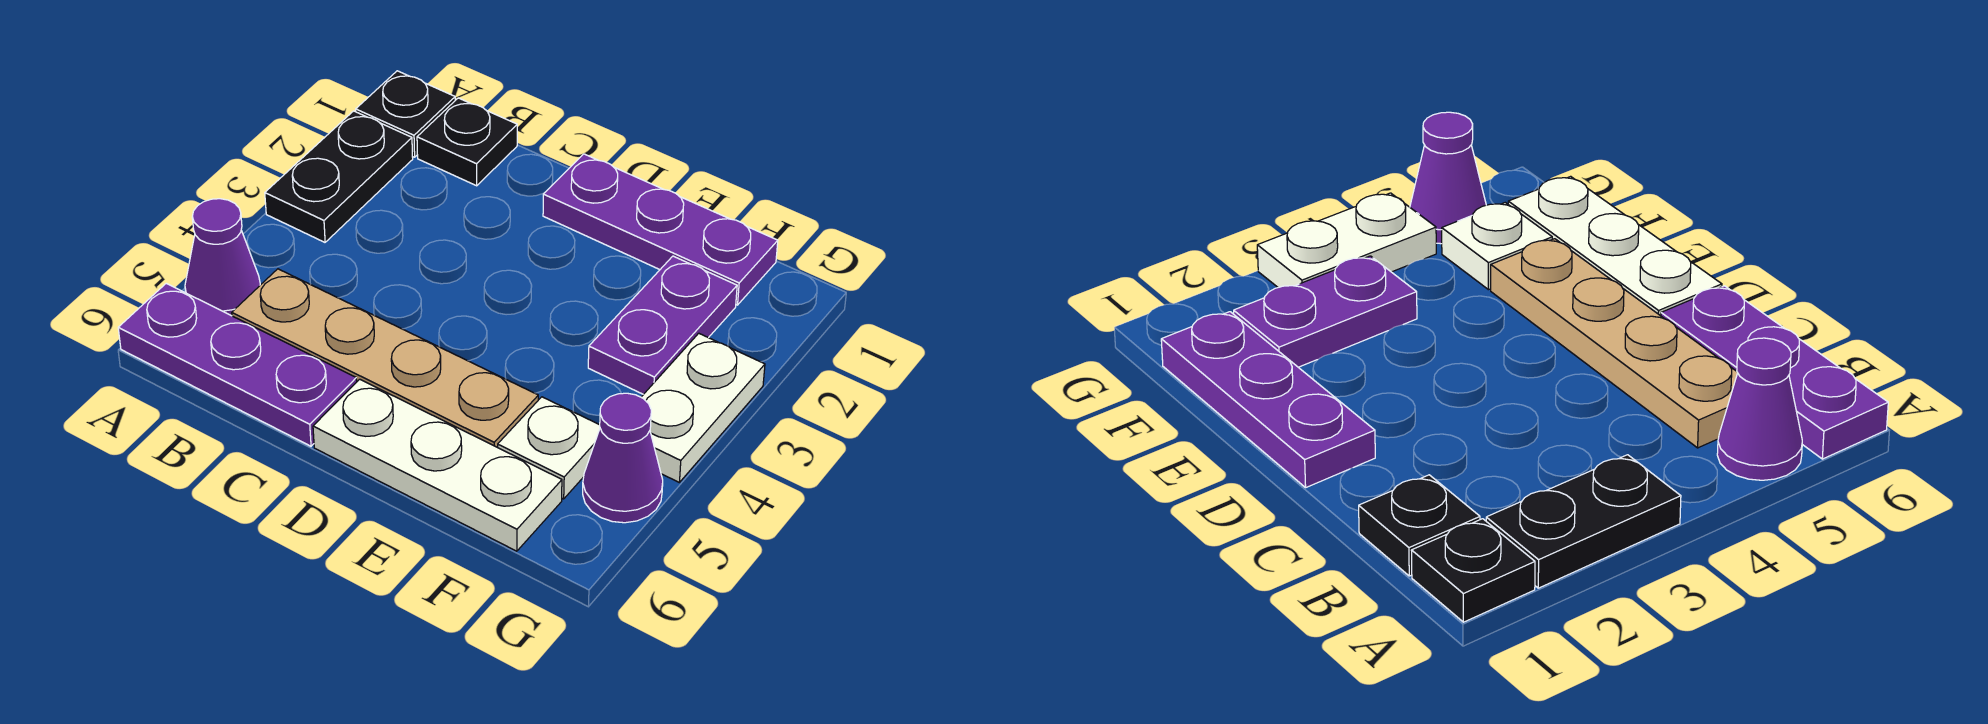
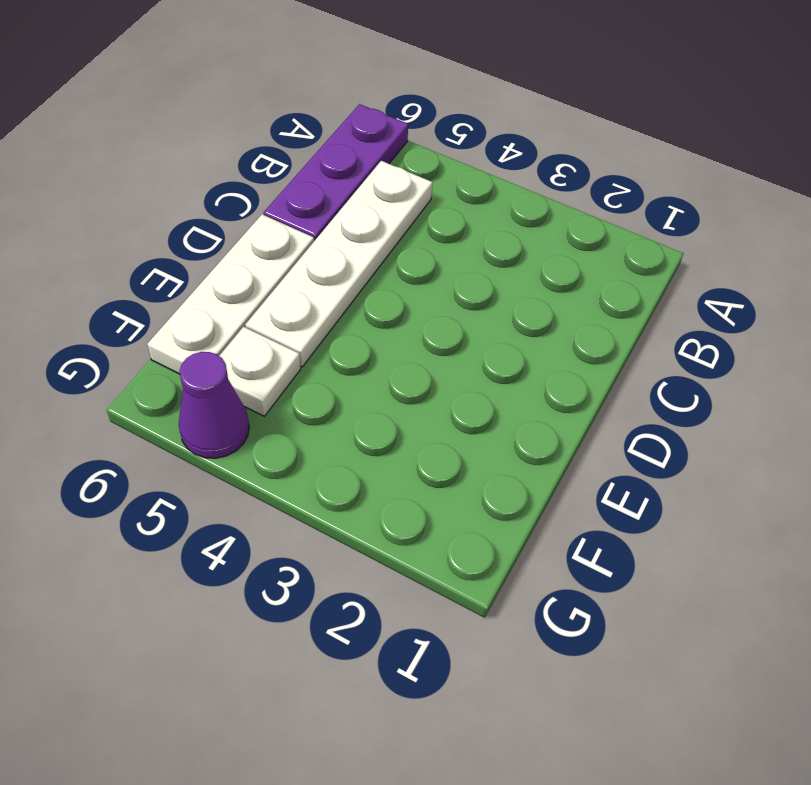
white 1x4 plate [245,161,432,367] -> tan 1x4 plate [232,269,538,447]
none -> black 1x1 plate [356,71,455,157]
none -> black 1x2 plate [265,111,413,242]
none -> purple 1x1 cone [185,199,260,316]

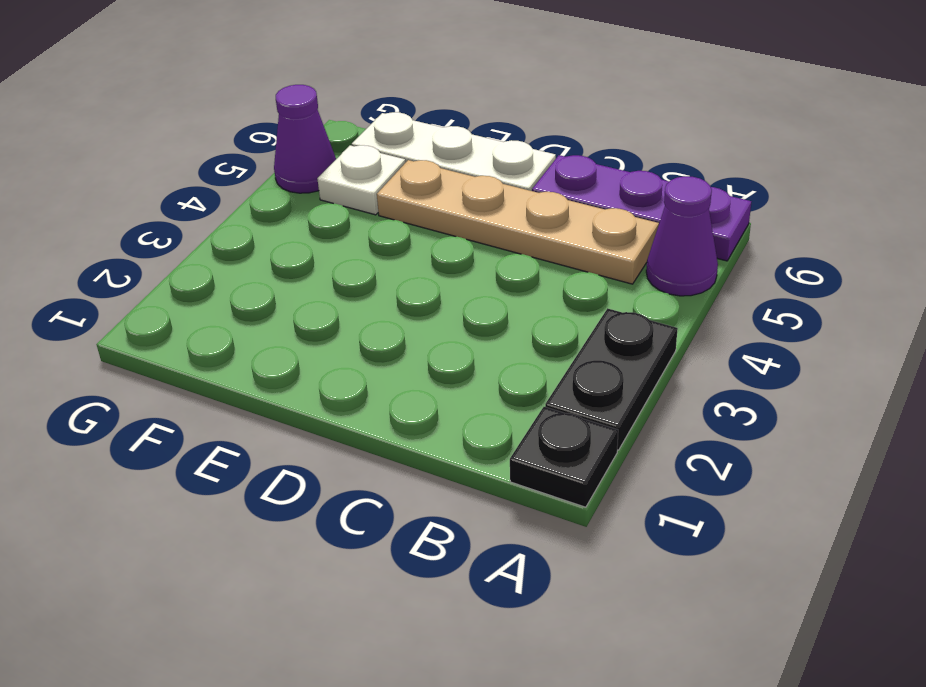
none -> black 1x1 plate [417,98,517,186]
none -> purple 1x3 plate [543,154,778,305]
none -> purple 1x2 plate [588,256,737,394]

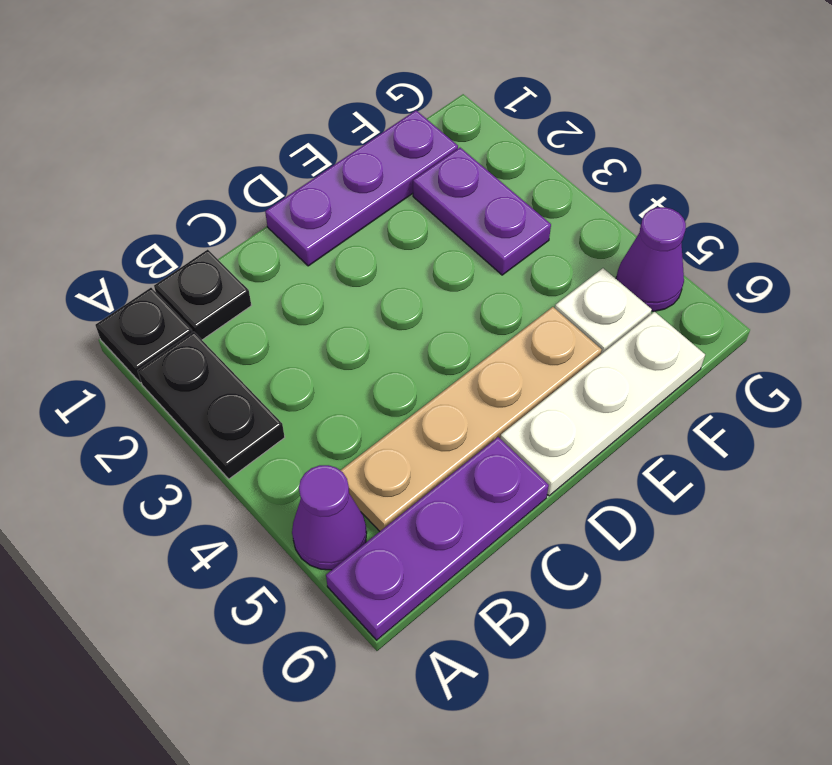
none -> white 1x2 plate [641,333,765,482]

